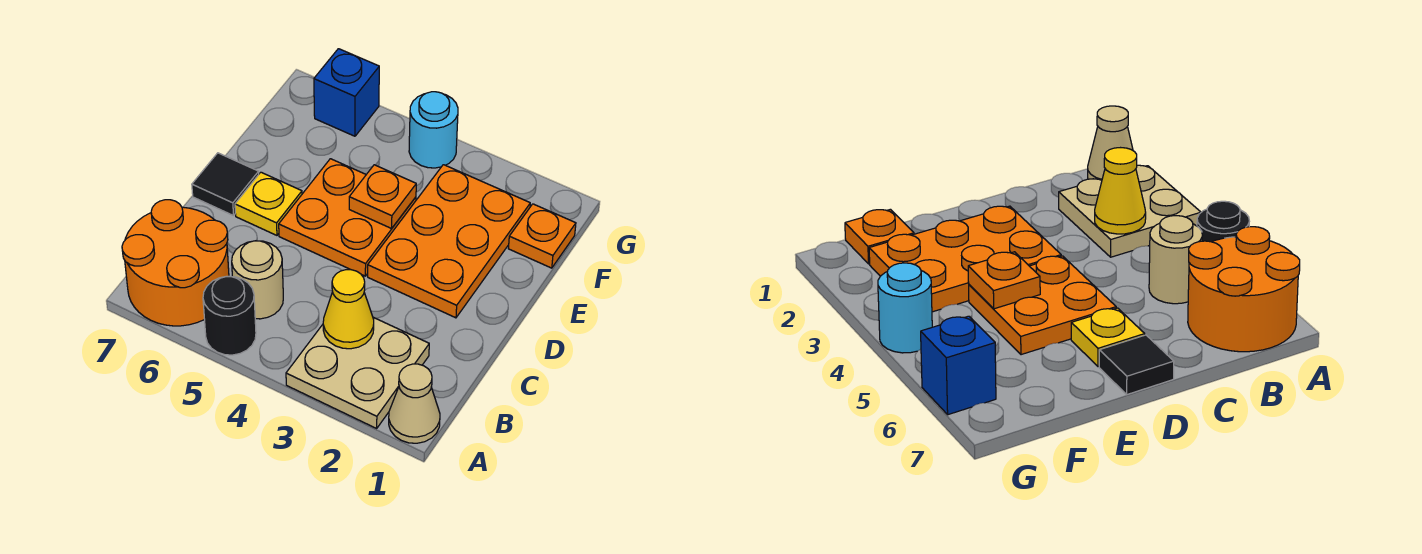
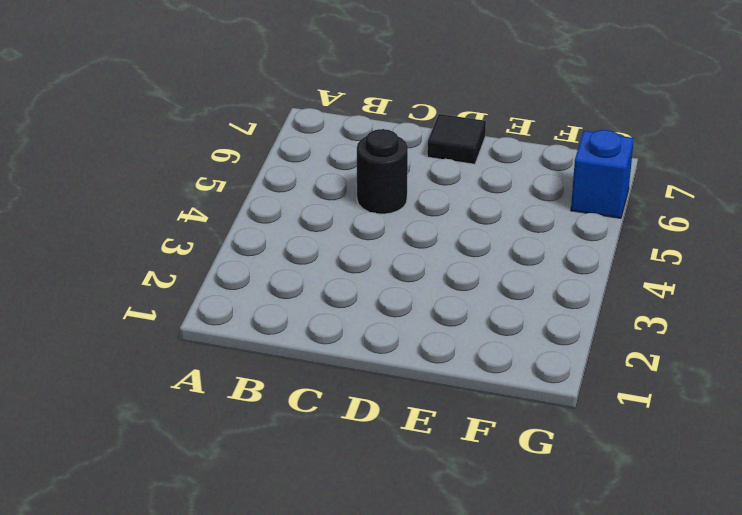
black 1x1 round brick [357,129,408,214] -> black 1x1 round brick moved to [203,276,256,355]
none -> tan 1x1 cone [389,364,440,443]
none -> tan 2x2 plate [286,317,429,428]
none -> orange 2x2 round brick [122,200,229,326]

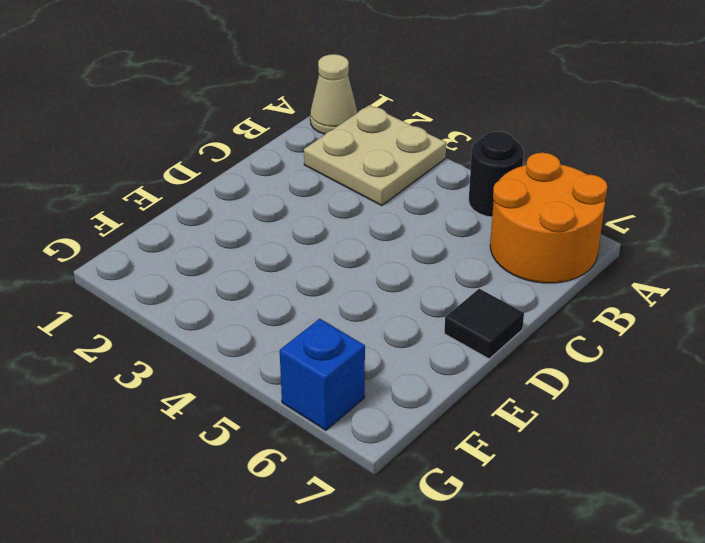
none -> tan 1x1 round brick [232,241,283,319]
none -> orange 2x3 plate [368,165,530,318]
none -> orange 2x2 plate [279,159,416,276]

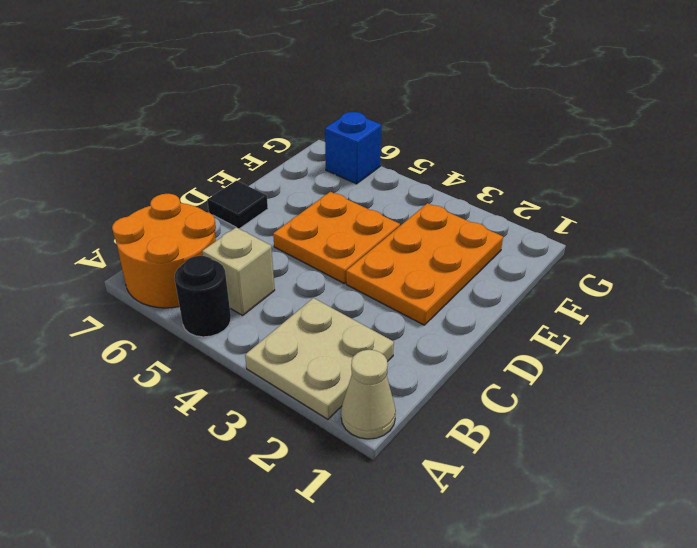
tan 1x1 brick [202,227,275,315] -> tan 1x1 round brick [232,241,283,319]
none -> yellow 1x1 plate [235,172,302,235]
none -> orange 1x1 plate [508,204,576,268]
none -> cyan 1x1 round brick [409,92,458,168]

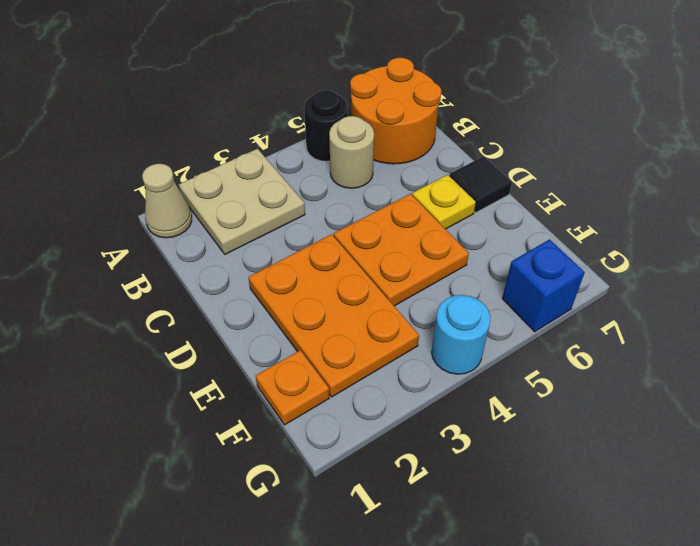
none -> yellow 1x1 cone [323,270,374,349]
none -> orange 1x1 plate [349,165,416,228]

